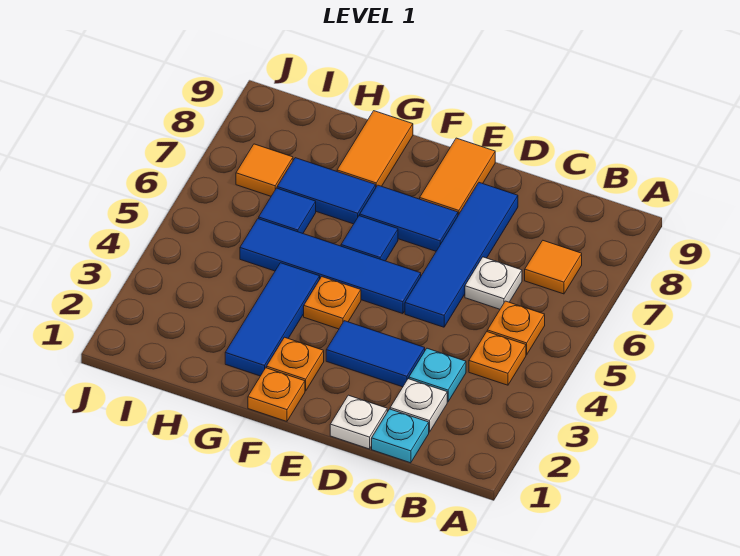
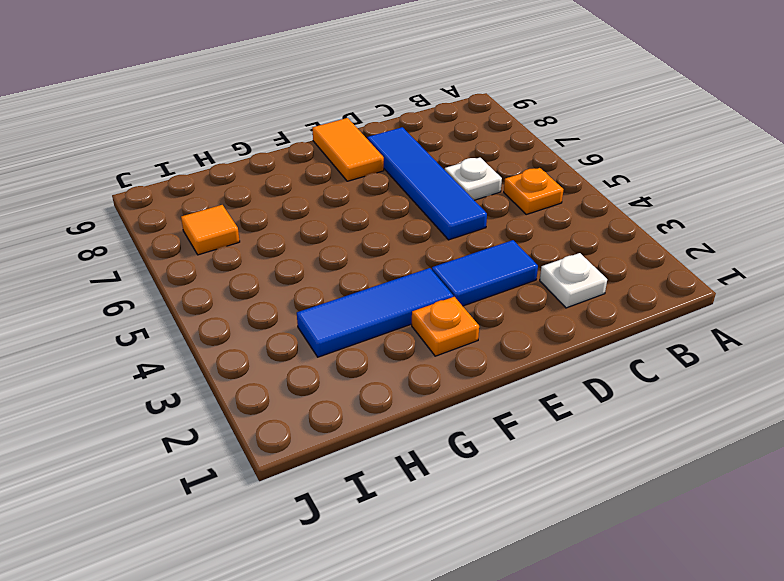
blue 1x3 tile [297,268,453,357] -> blue 1x3 tile turned to [225,263,320,376]
none -> orange 1x1 plate [469,332,526,385]
none -> orange 1x1 tile [525,241,582,294]
none -> cyan 1x1 plate [372,409,429,463]

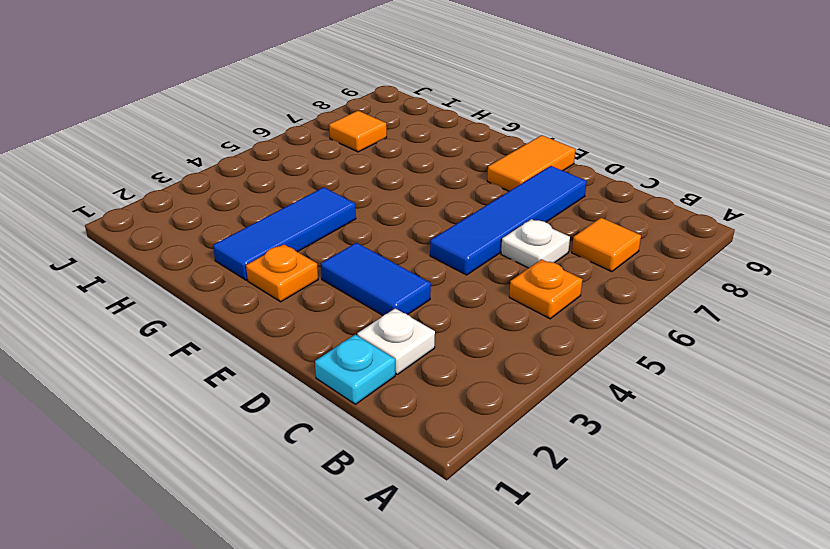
none -> orange 1x1 plate [469,332,526,385]
none -> cyan 1x1 plate [409,348,466,402]
none -> white 1x1 plate [330,395,387,449]

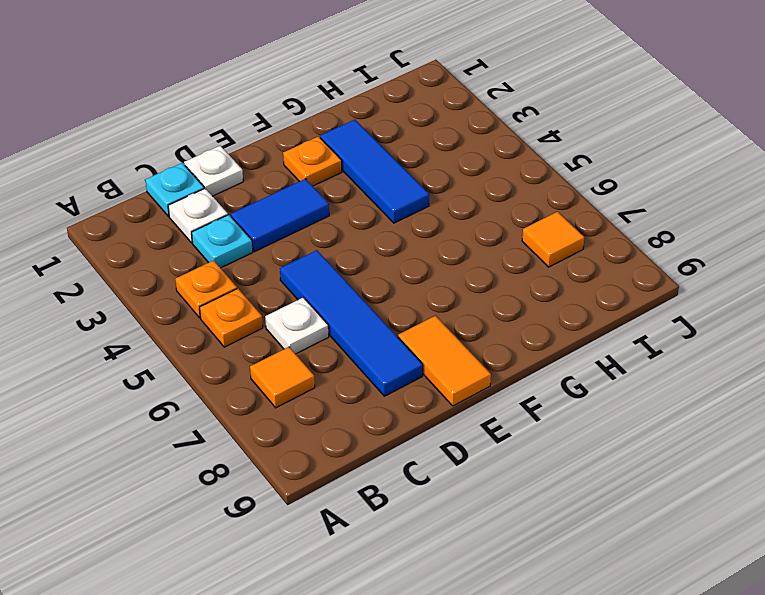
none -> blue 1x4 tile [240,219,421,314]
none -> blue 1x2 tile [360,185,458,251]
none -> orange 1x1 plate [248,368,305,421]

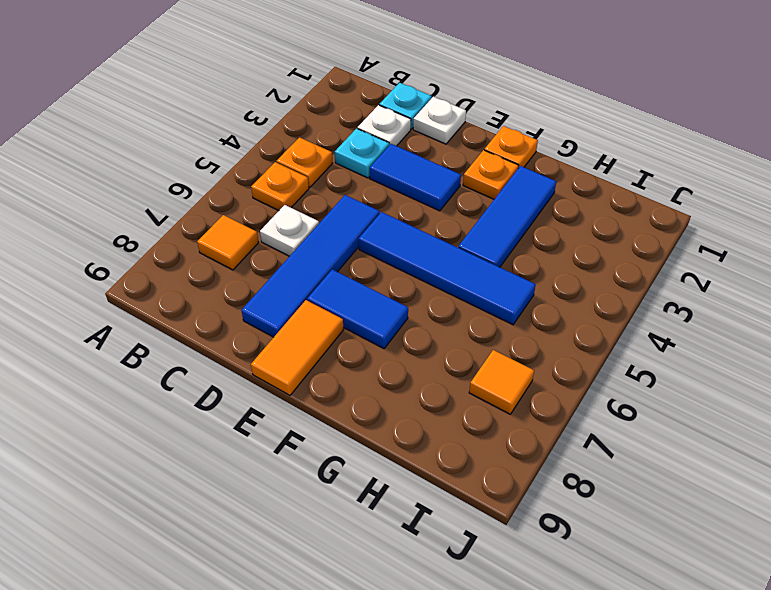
none -> orange 1x1 plate [304,277,361,329]
none -> blue 1x1 tile [341,216,398,261]
none -> blue 1x2 tile [277,158,376,224]

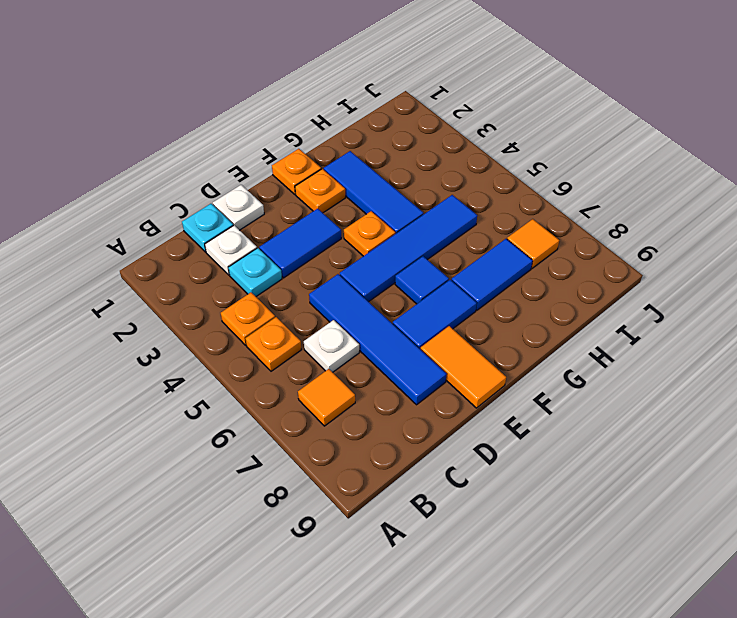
none -> orange 1x2 tile [337,111,413,187]
none -> blue 1x1 tile [259,188,316,233]

